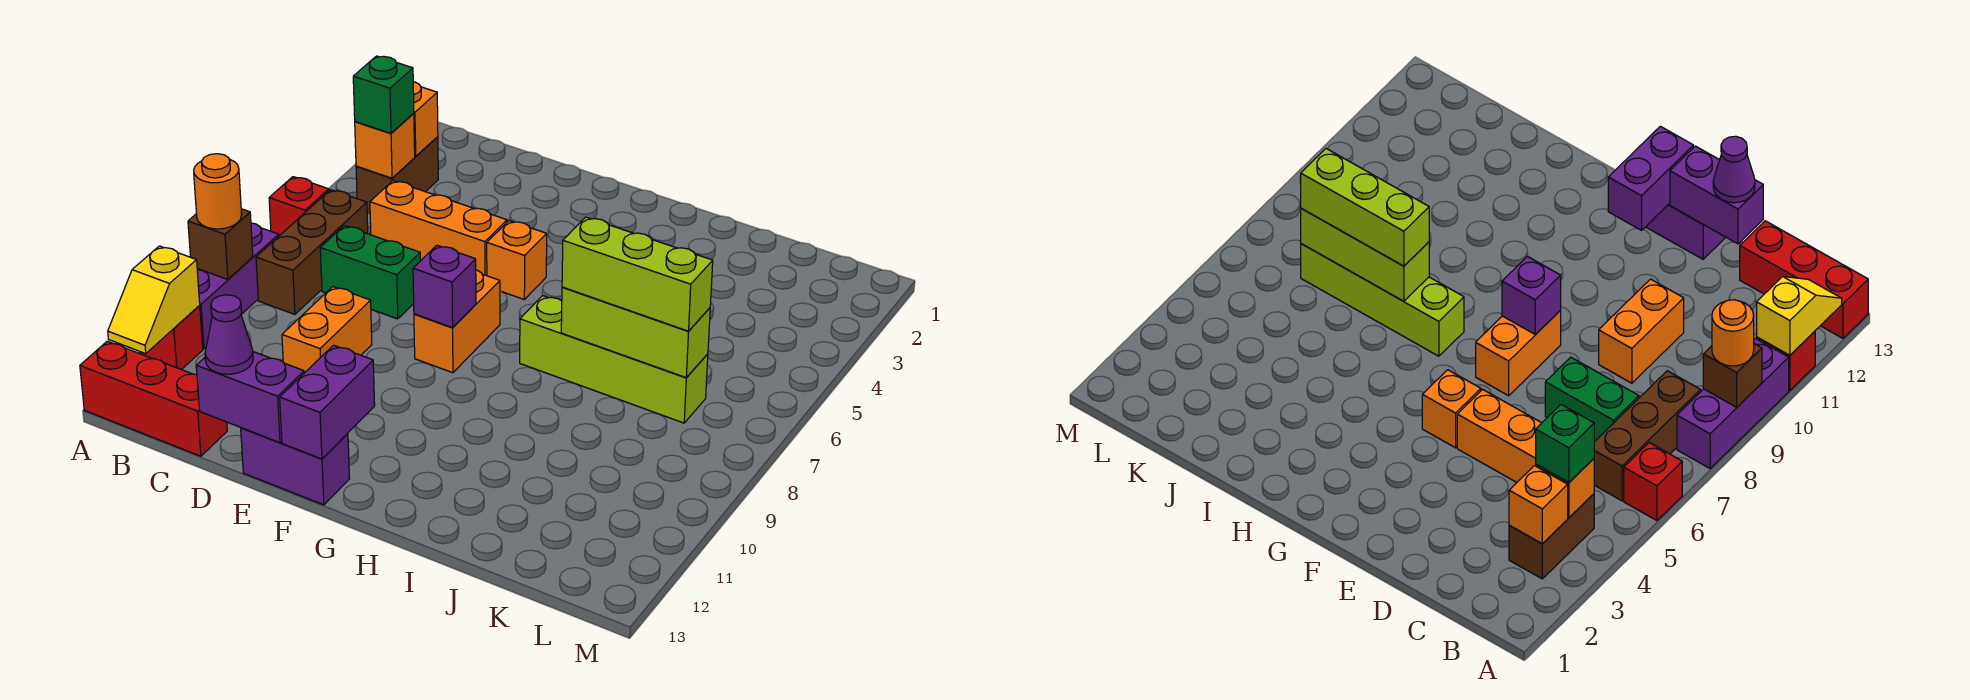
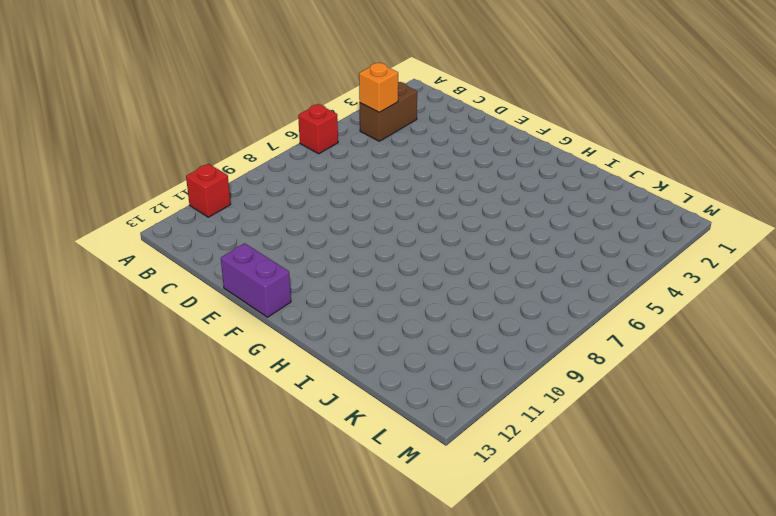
none -> purple 1x3 brick [197,223,279,349]
none -> red 1x3 brick [80,341,227,456]
none -> brown 1x3 brick [256,190,368,314]

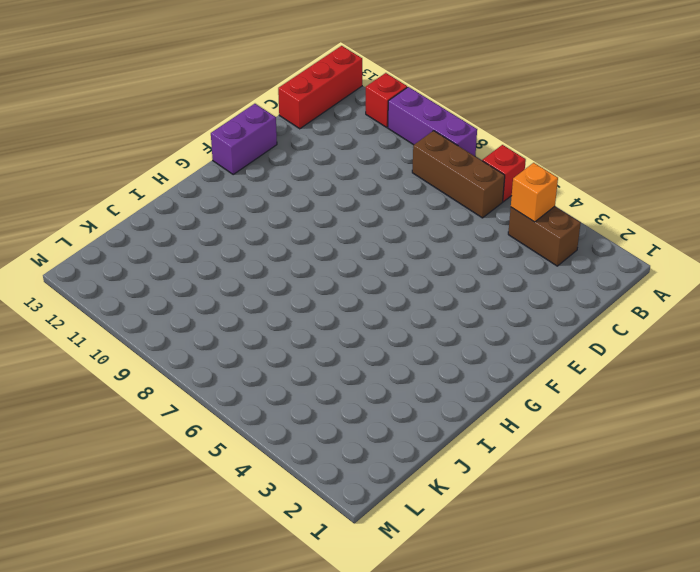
none -> orange 1x3 brick [370,181,507,276]
none -> green 1x2 brick [320,226,420,319]
none -> orange 1x2 brick [282,287,372,373]

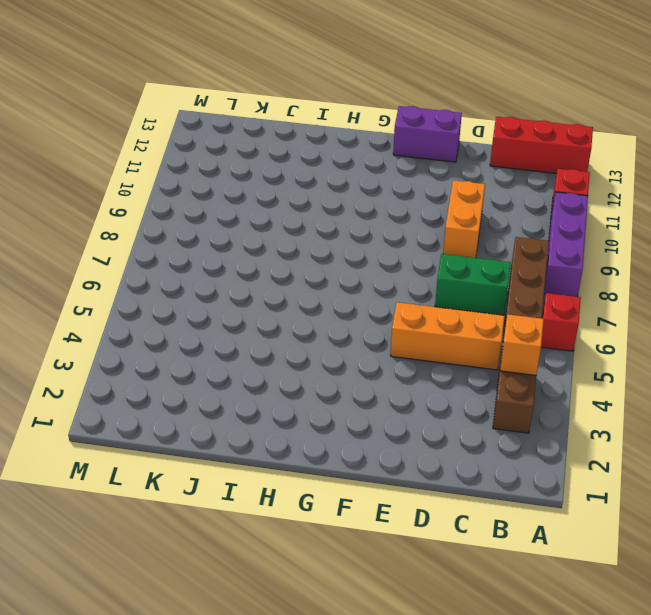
none -> orange 1x1 brick [487,220,547,299]
none -> orange 1x2 brick [414,270,500,373]
none -> lime 1x4 brick [520,296,708,423]

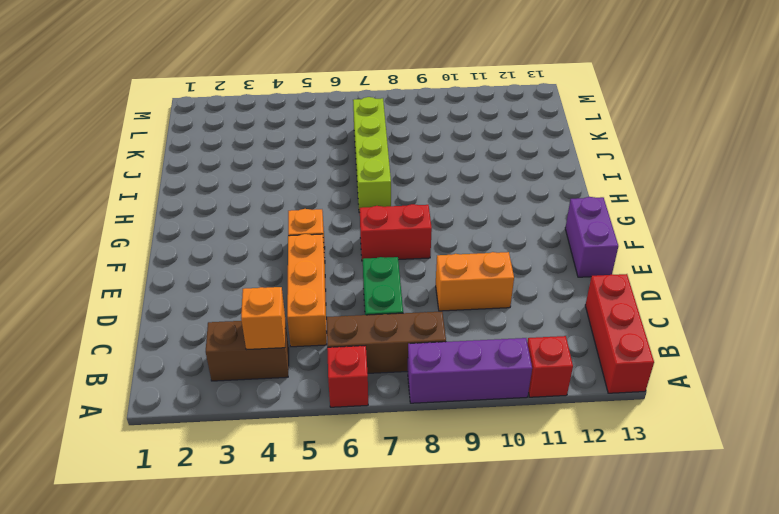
red 1x2 brick [360,204,432,261] -> orange 1x2 brick [414,270,500,373]
none -> brown 1x1 brick [188,209,253,280]
none -> yellow 1x2 slope [108,246,200,354]
none -> orange 1x1 brick [413,82,438,156]

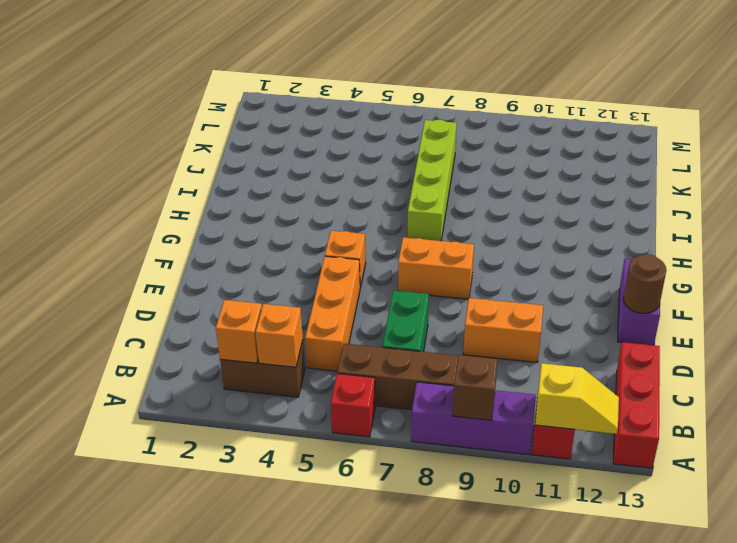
brown 1x1 round brick [623,254,666,313] -> purple 1x2 brick [196,352,304,443]
none -> purple 1x1 brick [413,245,476,328]
none -> purple 1x2 brick [280,345,375,459]
none -> lime 1x3 brick [561,287,710,378]

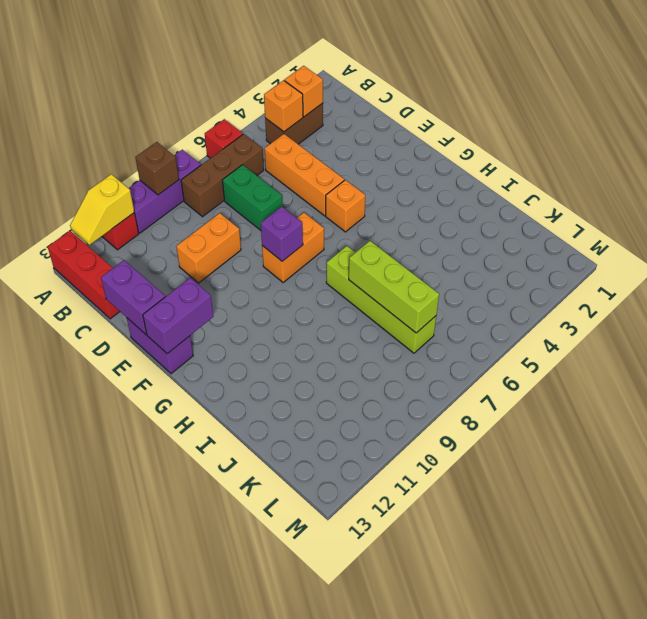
none -> orange 1x1 round brick [194,154,242,229]
none -> green 1x1 brick [353,56,414,133]
none -> purple 1x1 cone [205,295,253,374]

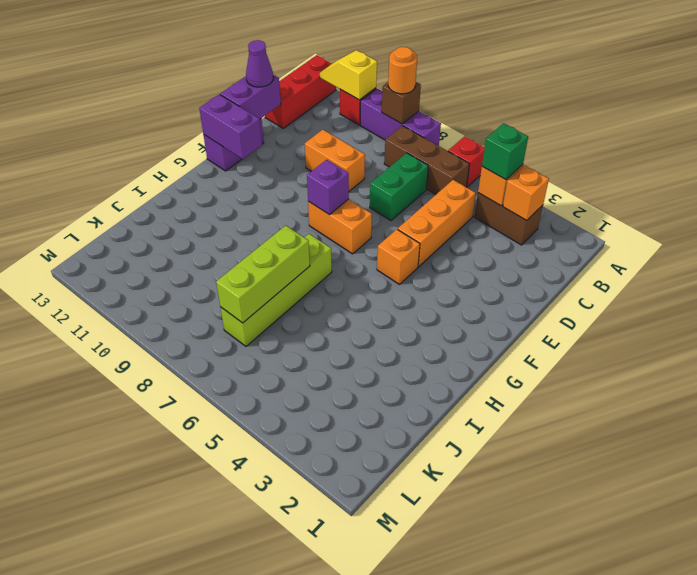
none -> lime 1x3 brick [562,217,713,331]

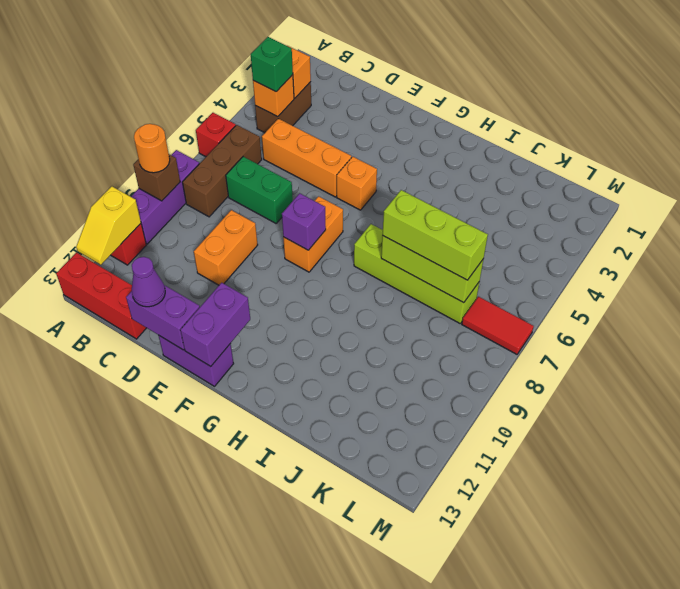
red 1x2 tile [462,297,534,354] -> none

